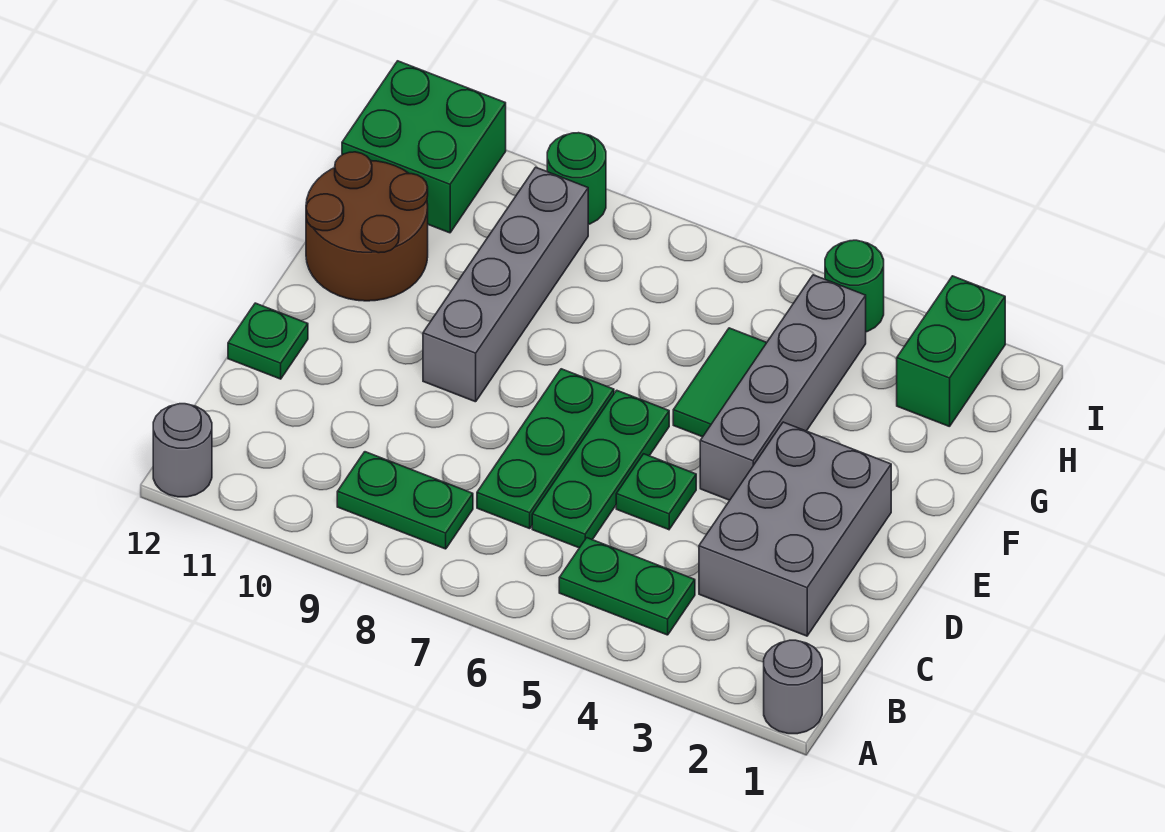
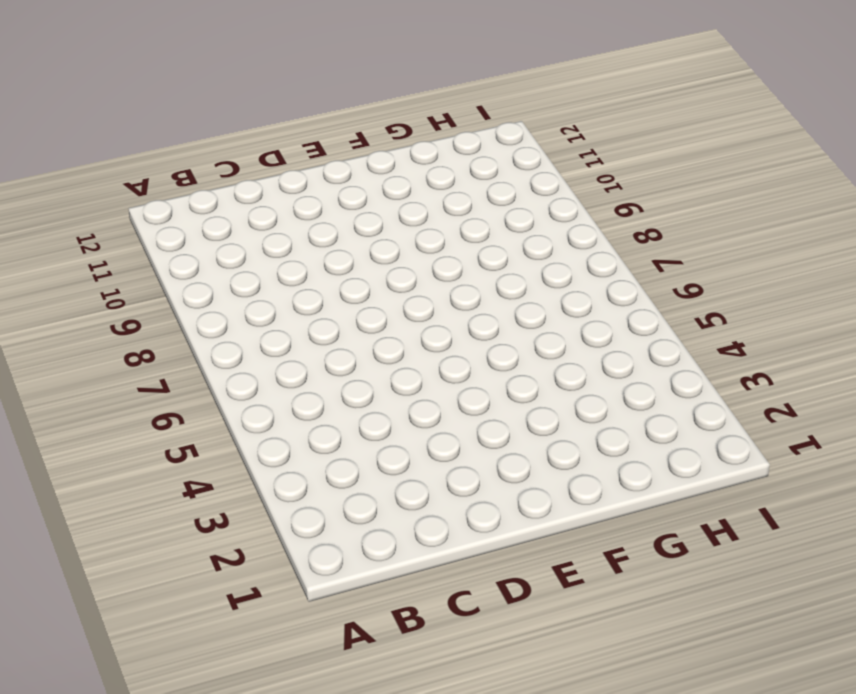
none -> grey 1x1 round brick [764,640,822,734]
none -> grey 1x1 round brick [153,404,212,497]
none -> green 1x2 plate [559,538,695,635]

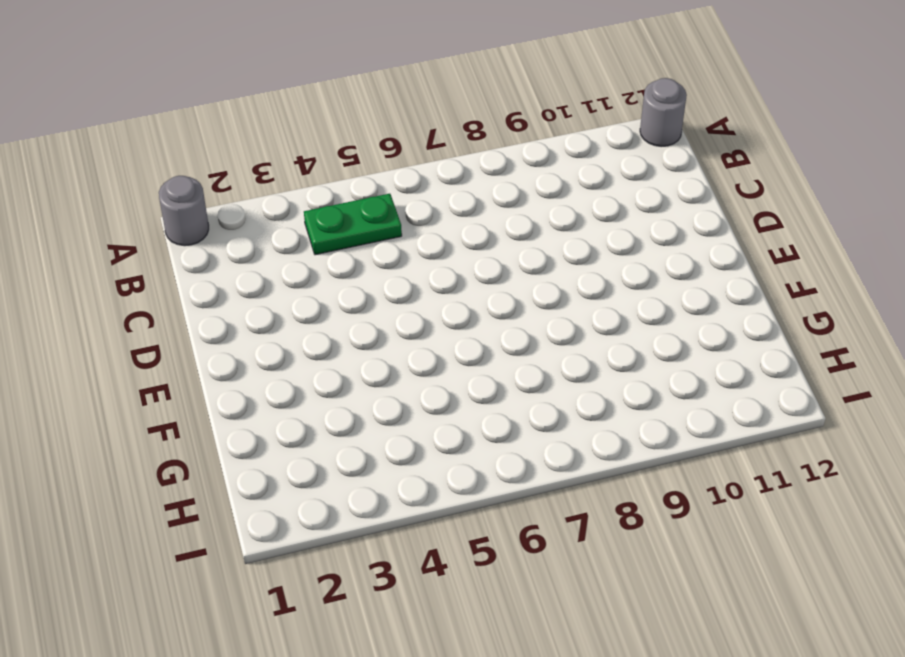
none -> green 1x2 plate [337,452,473,549]
none -> grey 2x3 brick [699,422,891,636]
none -> green 1x3 plate [532,390,669,548]

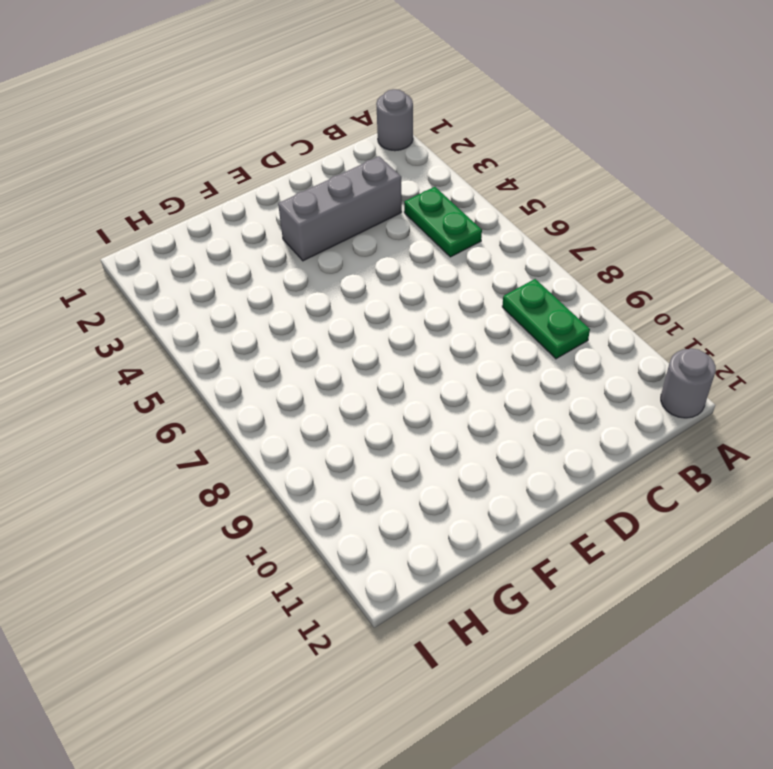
grey 1x3 brick [278,156,402,261] -> grey 2x3 brick [699,422,891,636]
none -> green 1x3 plate [532,390,669,548]
none -> green 1x3 plate [477,369,614,529]
none -> green 1x1 plate [616,454,696,530]

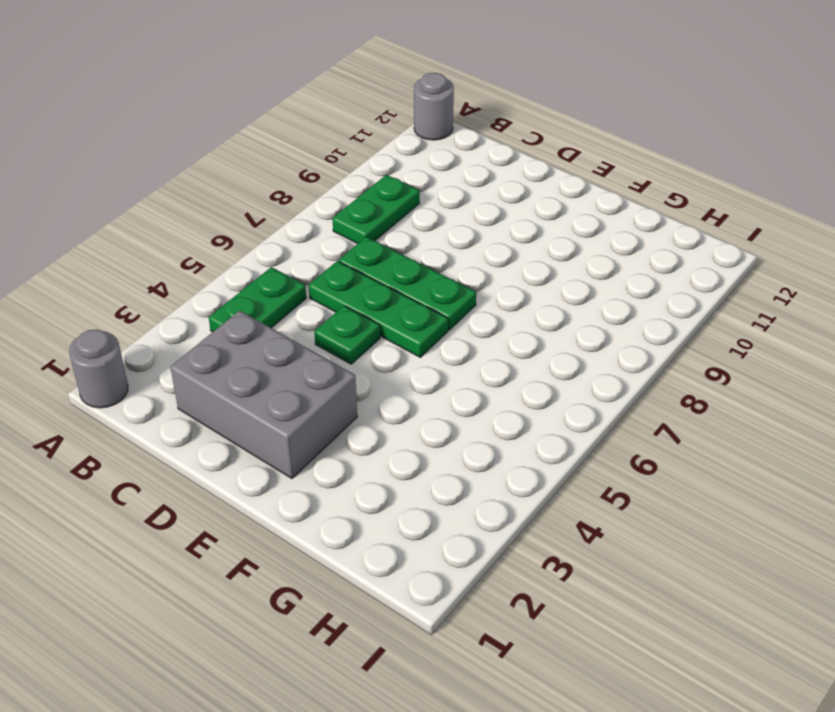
none -> green 1x1 plate [228,303,308,379]
none -> grey 1x4 brick [700,275,866,500]
none -> grey 1x4 brick [423,167,588,402]

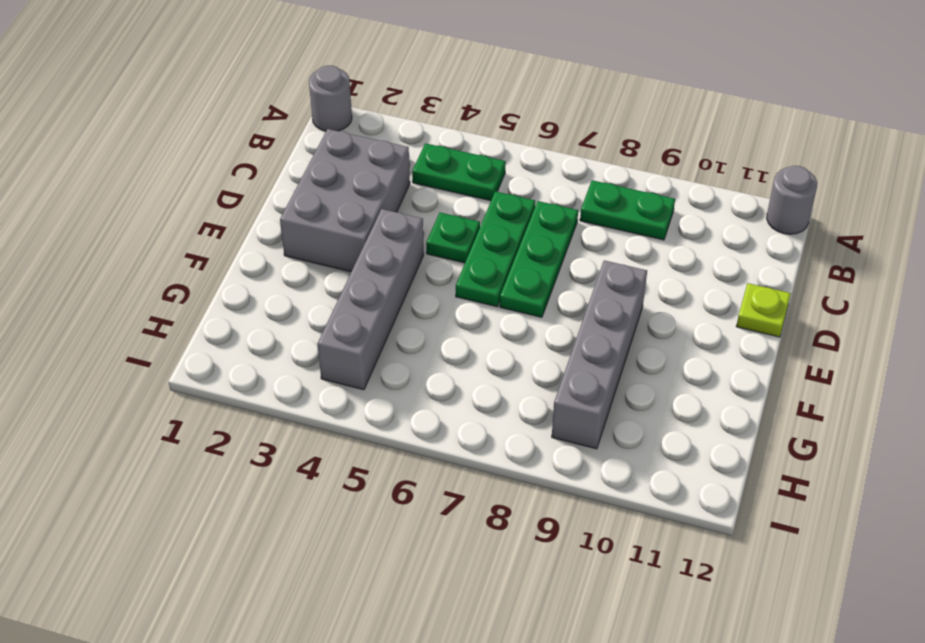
lime 1x1 plate [736,283,791,337] -> green 1x1 plate [228,303,308,379]
none -> green 1x2 tile [673,328,767,437]
none -> brown 2x2 round brick [306,152,428,301]
none -> green 1x2 brick [897,276,1005,427]

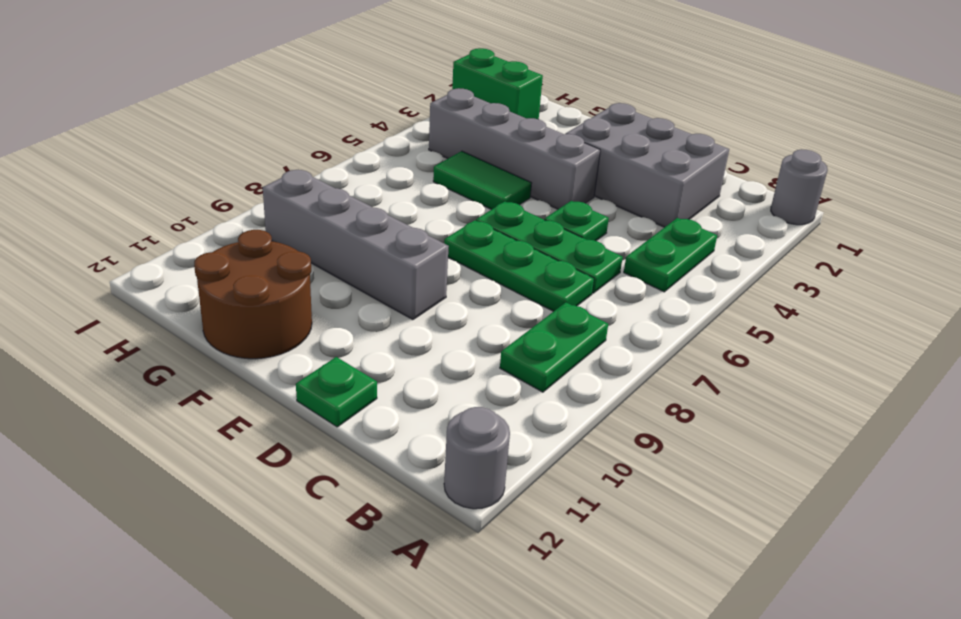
none -> green 2x2 brick [342,61,506,233]
none -> green 1x1 round brick [825,240,884,332]
none -> green 1x1 round brick [547,133,606,224]

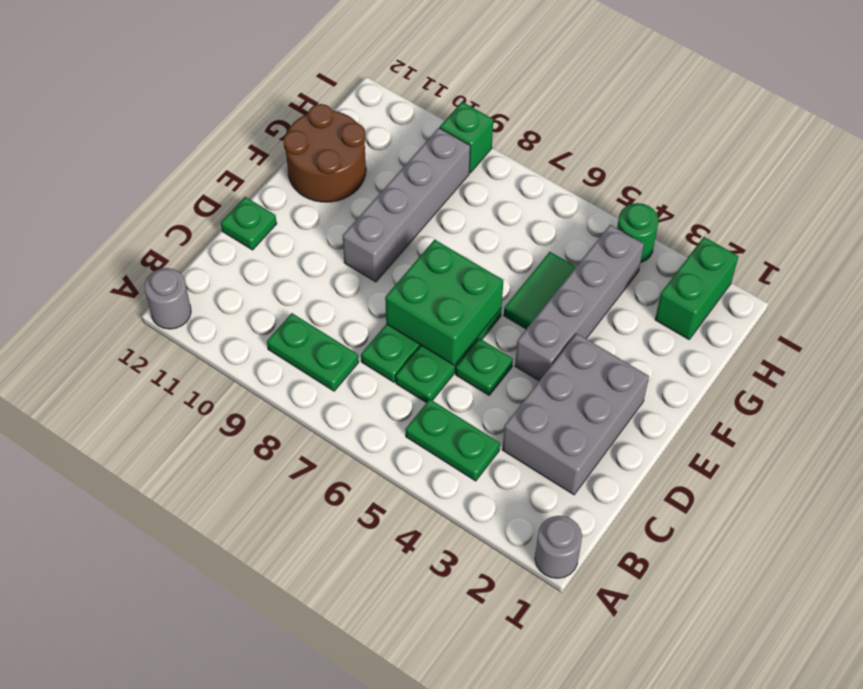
green 2x2 brick [385,240,503,365] -> green 2x2 brick moved to [342,61,506,233]
green 1x1 brick [440,102,493,173] -> green 1x1 round brick [547,133,606,224]

